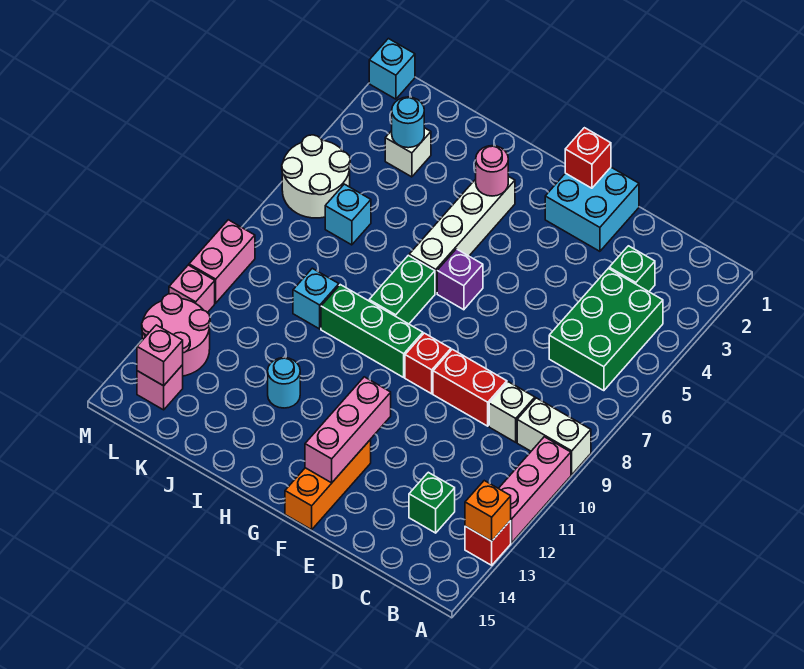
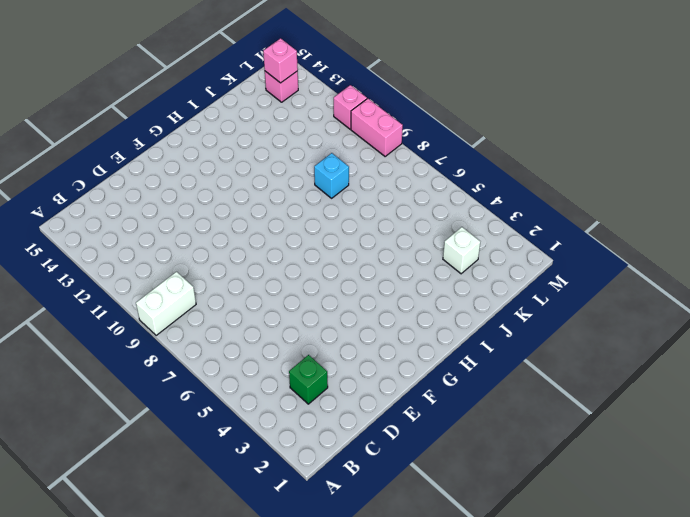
none -> pink 1x3 brick [498,437,571,543]
none -> red 1x1 brick [465,520,511,565]
none -> green 2x3 brick [549,268,663,391]
none -> white 1x1 brick [489,382,535,442]

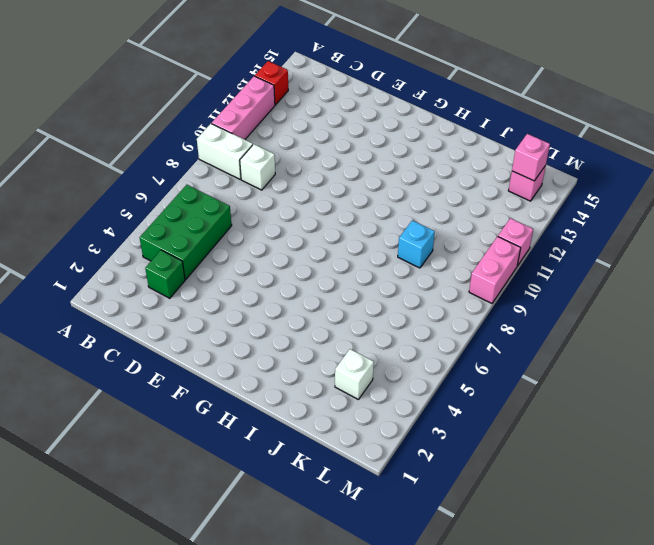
none -> green 1x1 brick [409,472,455,533]
none -> red 1x2 brick [433,349,507,426]
none -> cyan 2x2 brick [545,167,639,251]
none -> red 1x1 brick [405,333,451,394]

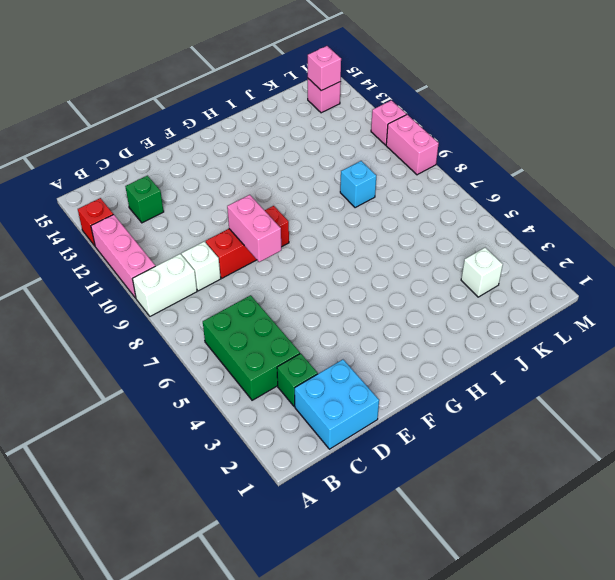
cyan 2x2 brick [295,360,379,449] -> cyan 2x2 brick moved to [545,167,639,251]
pink 1x2 brick [227,195,281,262] -> none
none -> orange 1x3 brick [285,439,371,530]
none -> purple 1x1 brick [437,249,483,310]
none -> green 1x3 brick [321,285,423,377]
none -> white 1x4 brick [409,176,515,293]

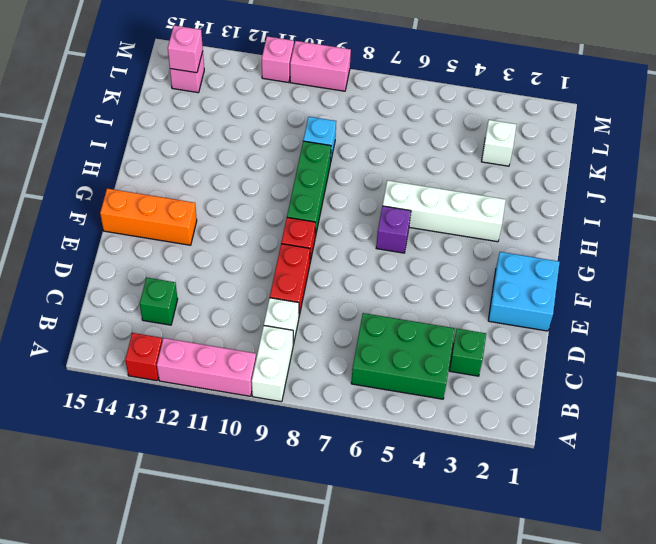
none -> green 1x2 brick [369,255,435,324]
none -> cyan 1x1 round brick [268,358,300,408]
none -> cyan 1x1 brick [325,184,371,245]
none -> white 2x2 round brick [282,135,350,218]

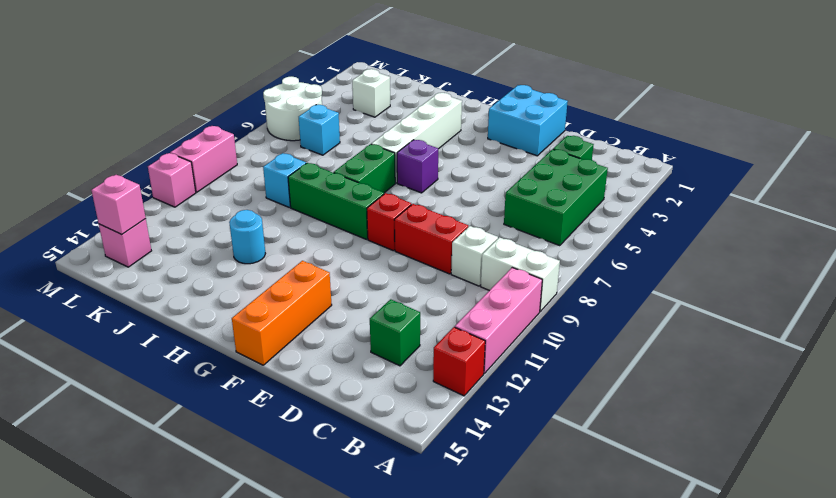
none -> pink 2x2 round brick [142,294,210,376]
none -> cyan 1x1 brick [369,39,415,99]
none -> orange 1x1 brick [465,481,511,541]
none -> red 1x1 brick [565,128,611,188]

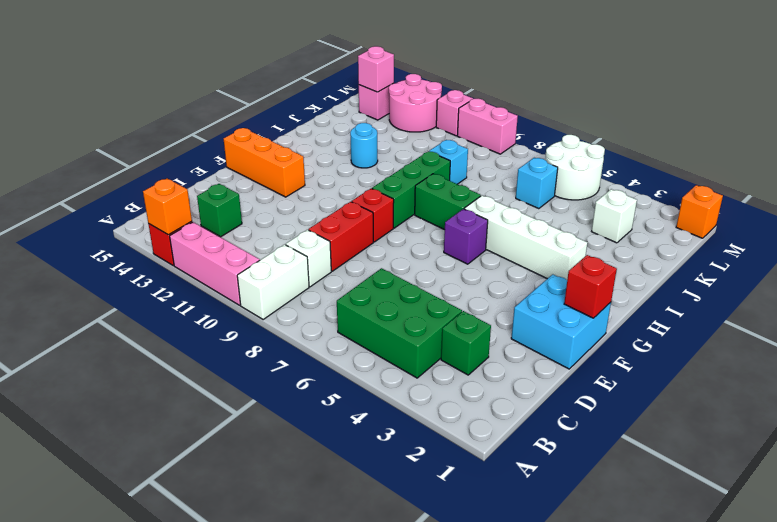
orange 1x1 brick [676,185,723,238] -> cyan 1x1 brick [369,39,415,99]
none -> pink 1x3 brick [305,377,391,483]
none -> pink 1x1 round brick [476,146,508,196]
none -> cyan 1x1 round brick [392,97,424,148]

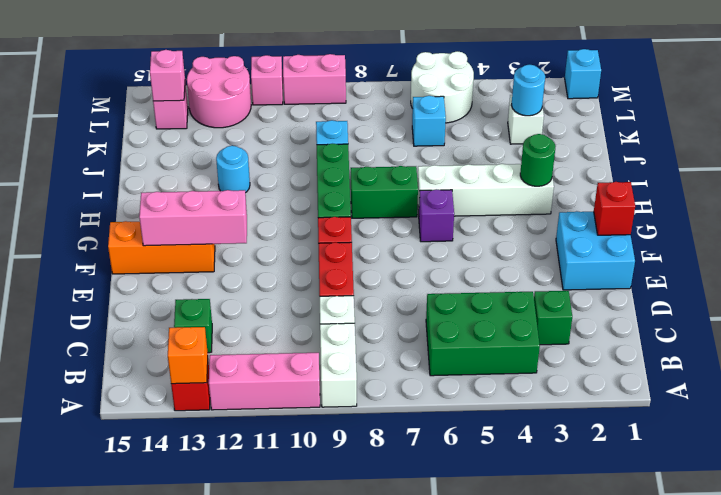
green 1x1 round brick [520,134,556,186] -> pink 1x1 round brick [476,146,508,196]

